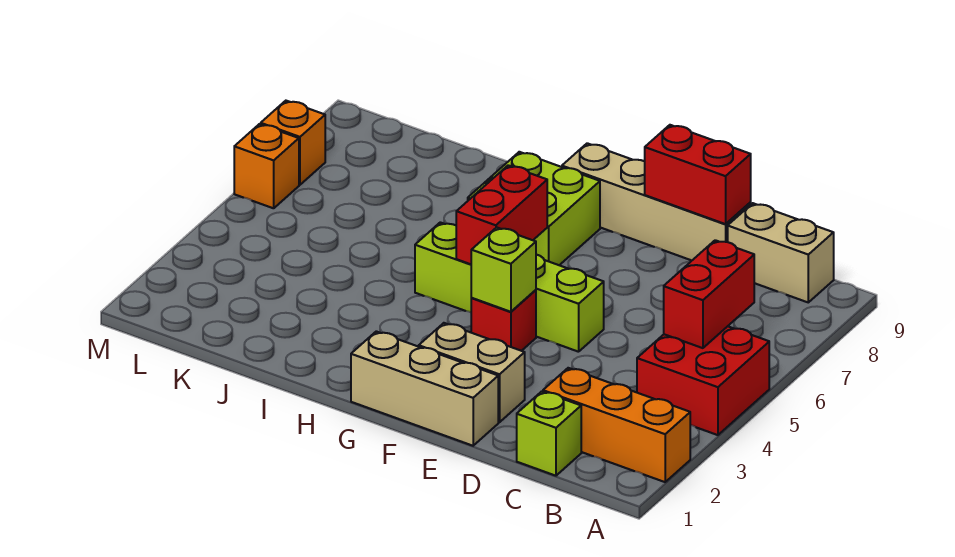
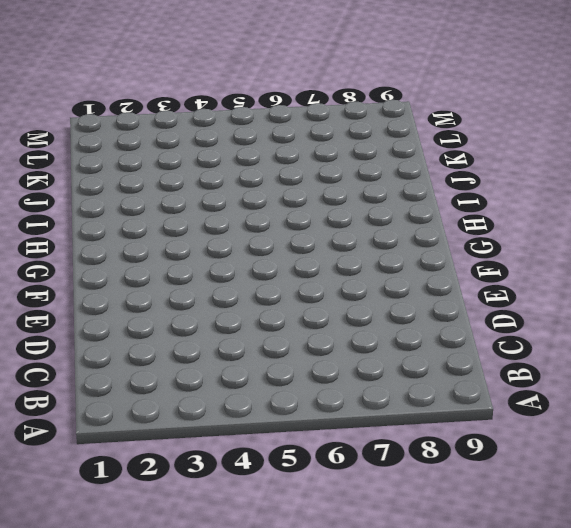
none -> orange 1x3 brick [543,368,690,482]
none -> red 2x2 brick [637,326,769,435]
none -> tan 1x2 brick [728,203,834,302]

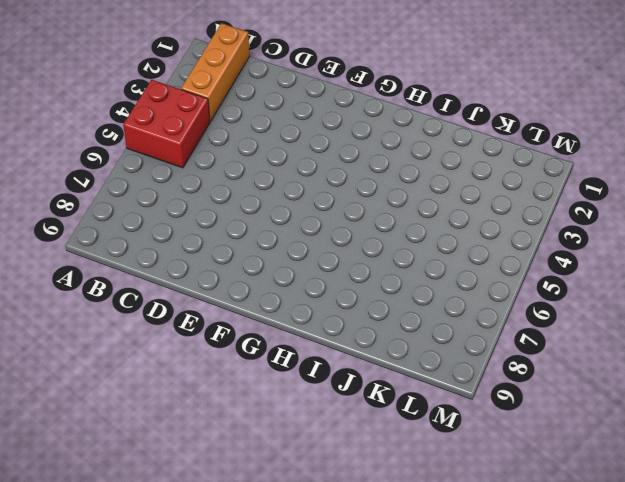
orange 1x3 brick [181,23,249,122] -> orange 1x3 brick turned to [543,368,690,482]
none -> tan 1x2 brick [728,203,834,302]
none -> lime 1x1 brick [517,391,581,476]
none -> tan 1x4 brick [562,143,751,260]

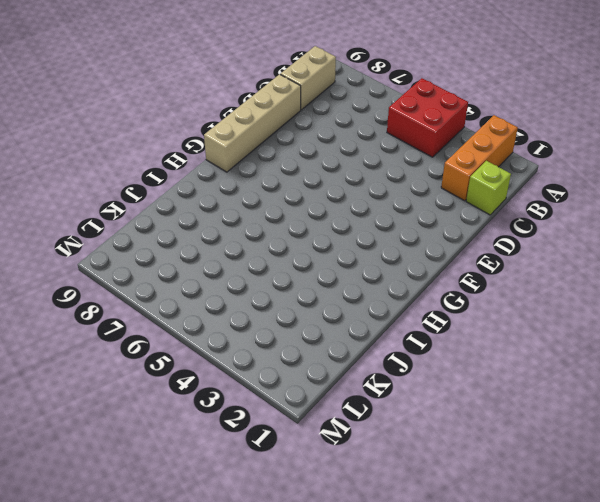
none -> tan 1x3 brick [351,331,498,446]
none -> tan 1x2 brick [419,323,525,422]
none -> lime 1x4 brick [415,222,604,352]

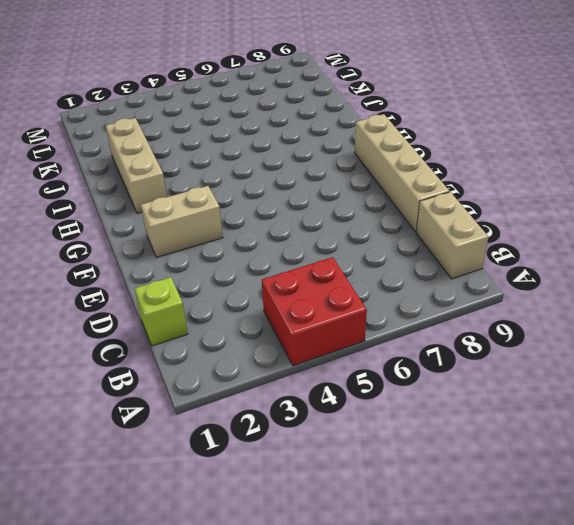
tan 1x2 brick [141,186,223,258] -> tan 1x2 brick turned to [419,323,525,422]
tan 1x3 brick [106,118,167,213] -> tan 1x3 brick moved to [351,331,498,446]
none -> orange 1x3 brick [543,368,690,482]
none -> lime 1x4 brick [415,222,604,352]
none -> red 1x1 brick [471,290,536,351]

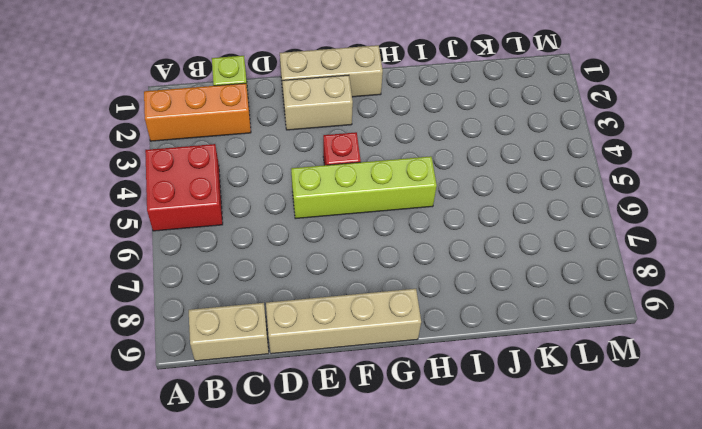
none -> lime 2x2 brick [468,152,600,265]
none -> orange 1x1 brick [234,124,299,208]
none -> orange 1x1 brick [261,101,325,185]

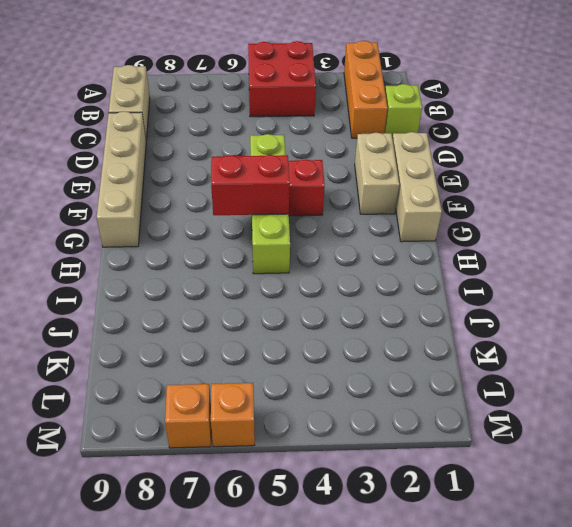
none -> lime 2x2 brick [468,152,600,265]
none -> red 1x2 brick [664,240,754,348]
none -> red 1x2 brick [645,125,751,224]

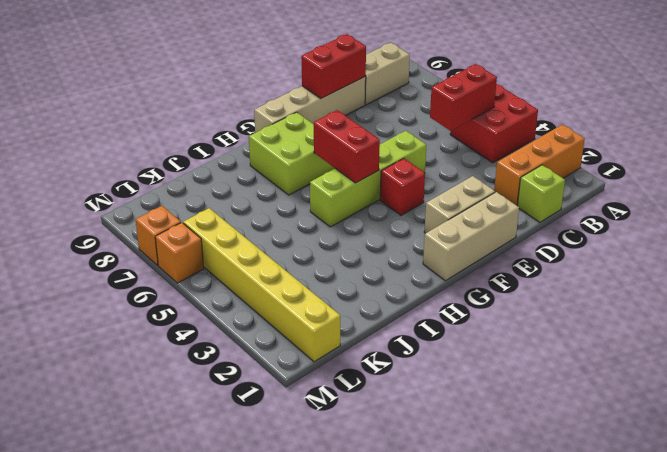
red 1x2 brick [430,64,497,131] -> red 1x2 brick turned to [664,240,754,348]
yellow 1x6 brick [183,208,340,362] -> none
none -> lime 1x1 brick [471,227,536,312]

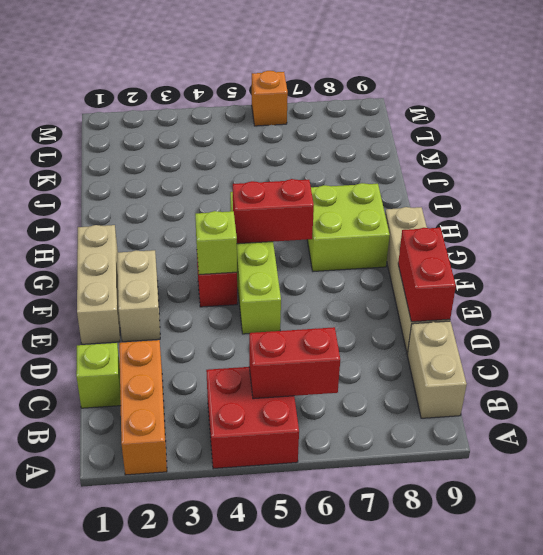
none -> orange 1x1 brick [261,101,325,185]

